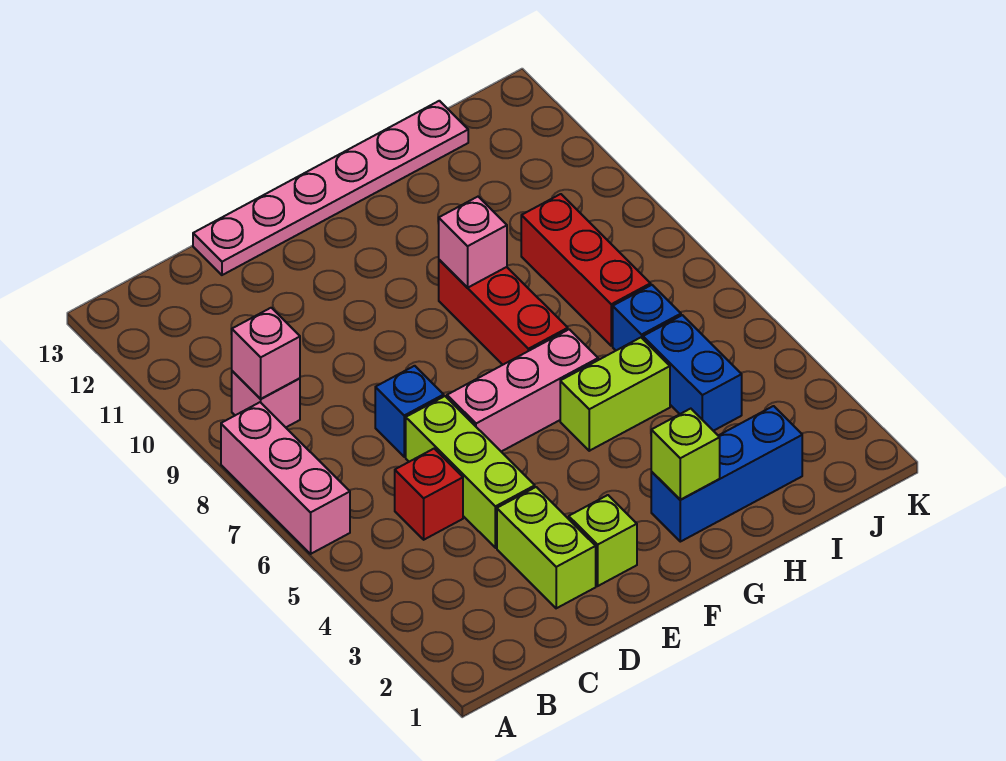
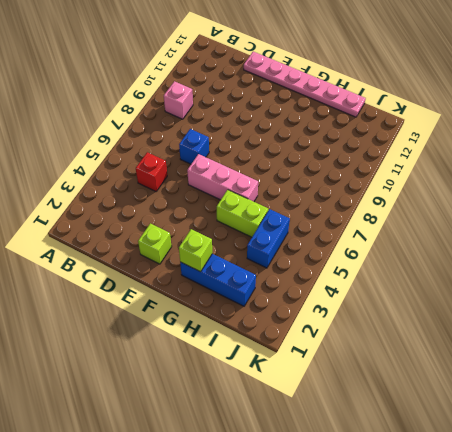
none -> pink 1x3 brick [221,402,350,554]
none -> lime 1x2 brick [497,487,596,608]
none -> lime 1x3 brick [406,396,535,548]

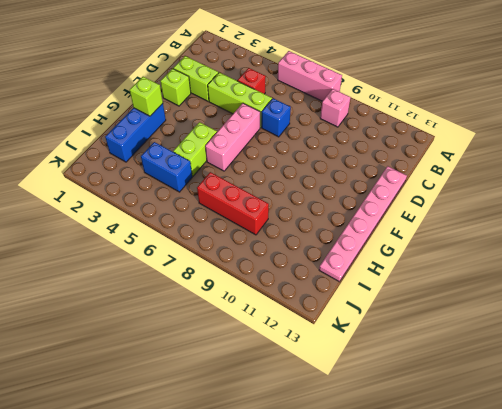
none -> red 1x3 brick [439,260,568,365]
none -> blue 1x1 brick [613,285,681,350]
none -> pink 1x1 brick [232,308,300,399]

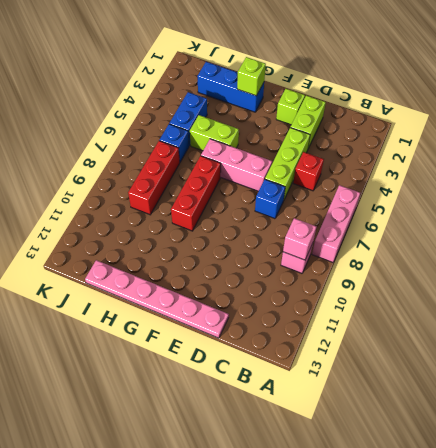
none -> pink 1x1 brick [439,197,507,287]

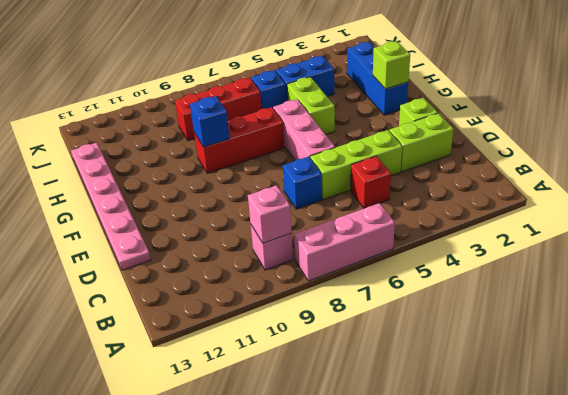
blue 1x1 brick [190,96,230,147] -> pink 1x1 brick [439,197,507,287]

